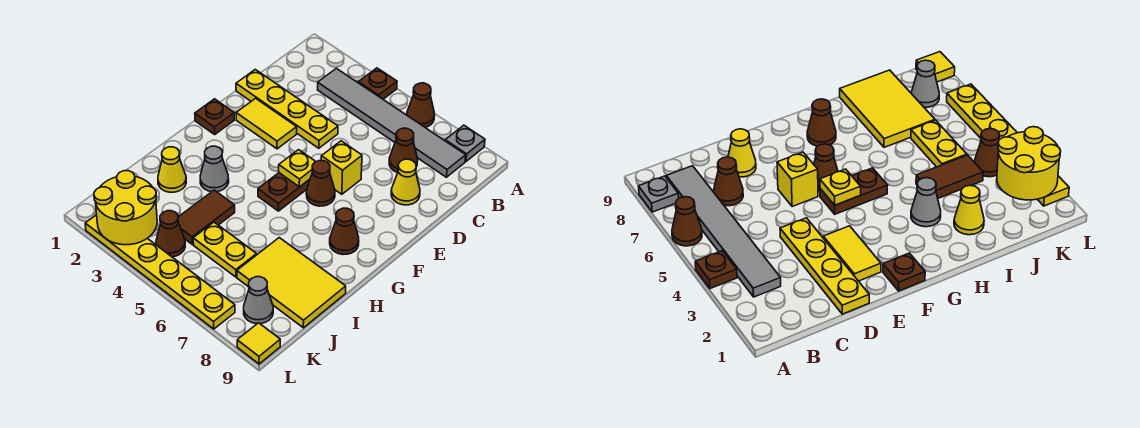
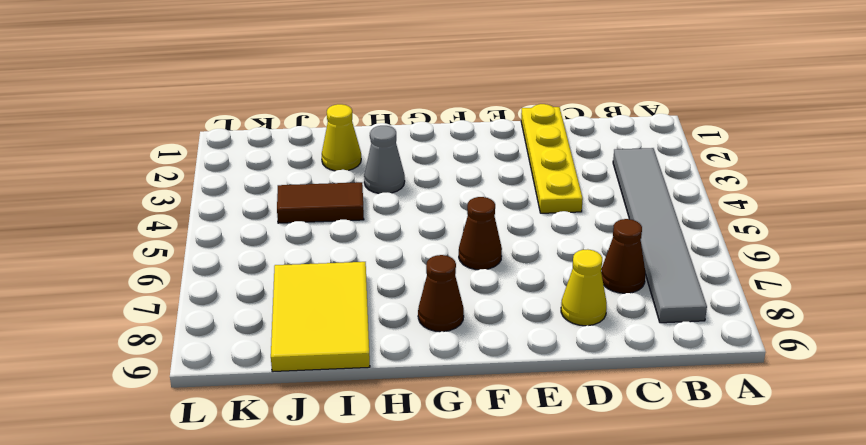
none -> brown 1x1 plate [358,68,397,99]
none -> brown 1x1 cone [407,83,435,127]
none -> grey 1x1 plate [445,125,485,162]

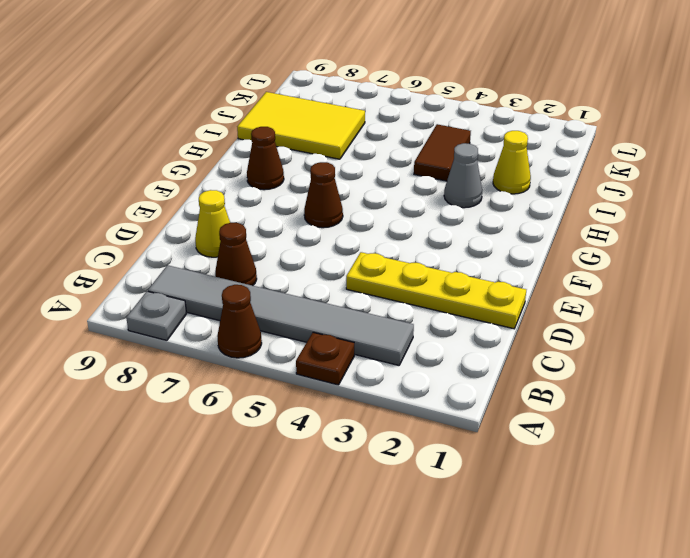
none -> yellow 1x2 tile [236,98,297,149]
none -> yellow 1x1 brick [321,141,362,194]
none -> brown 1x1 plate [195,99,234,134]

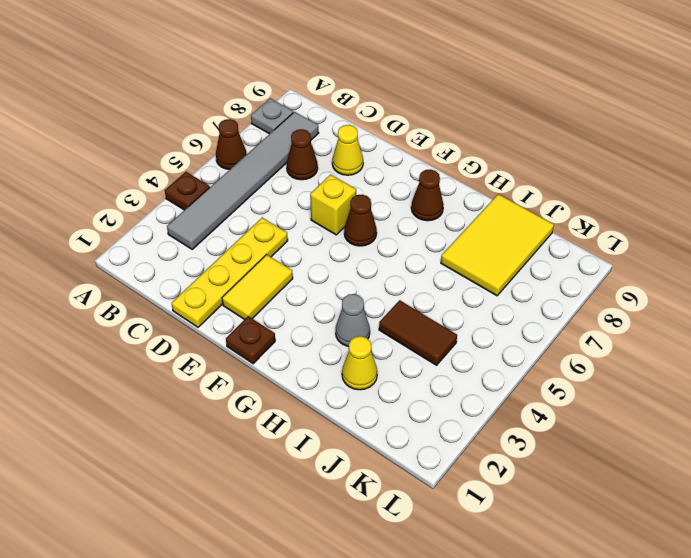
none -> brown 1x2 plate [258,173,310,211]
none -> yellow 1x2 plate [193,222,257,277]
none -> brown 1x1 cone [156,211,185,257]

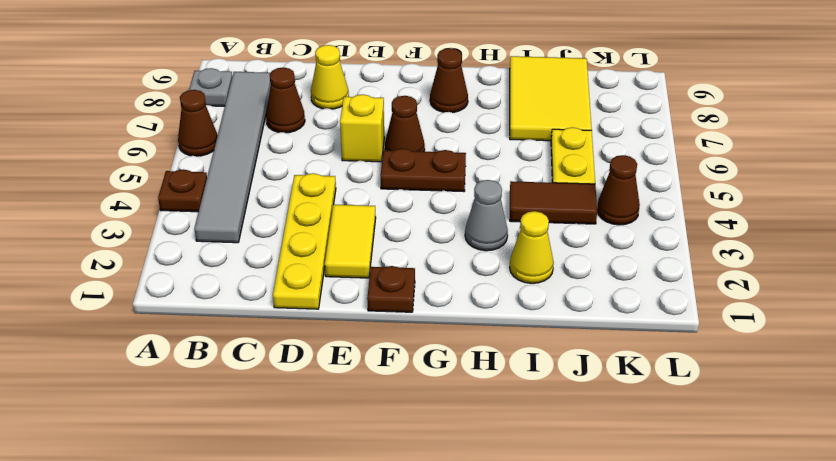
none -> grey 1x1 cone [244,277,273,324]
none -> yellow 1x6 plate [85,215,235,329]
none -> yellow 1x1 tile [237,323,280,364]

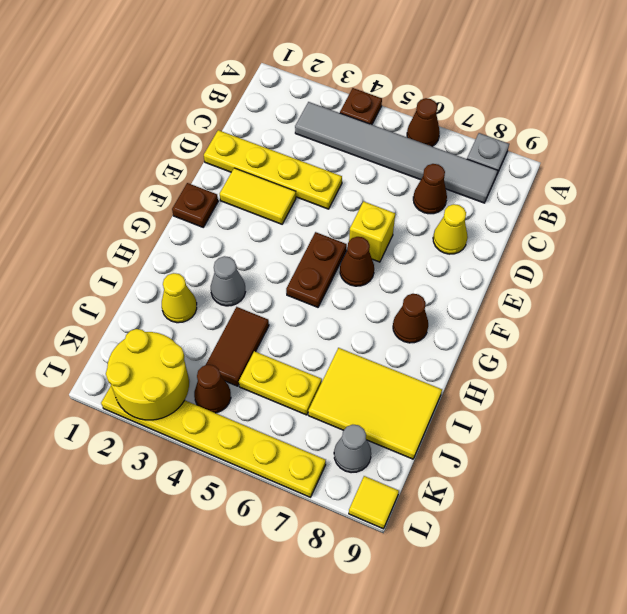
none -> yellow 1x1 plate [279,150,316,187]

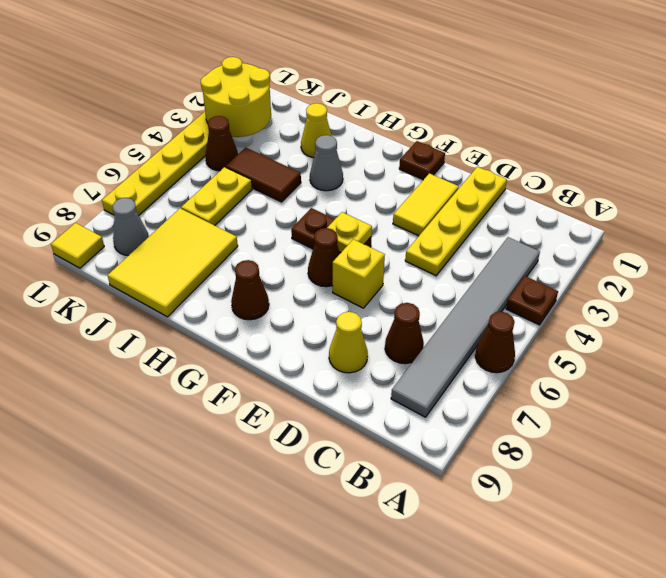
none -> grey 1x1 plate [445,125,485,162]

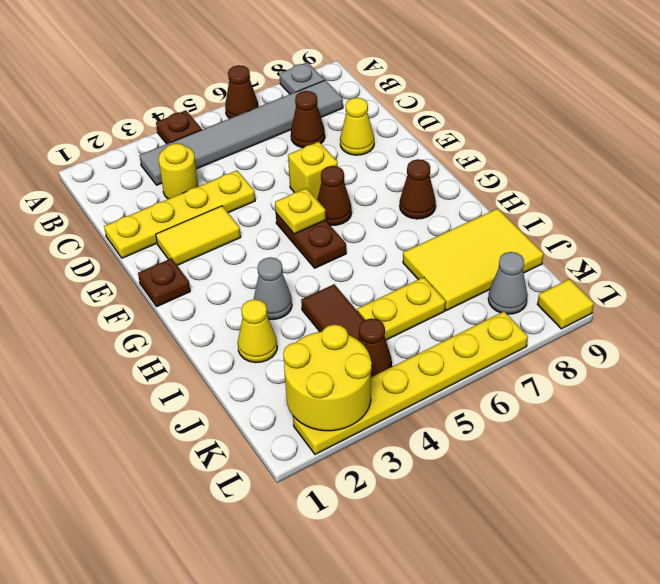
yellow 1x1 round brick [159,143,198,199] -> none

